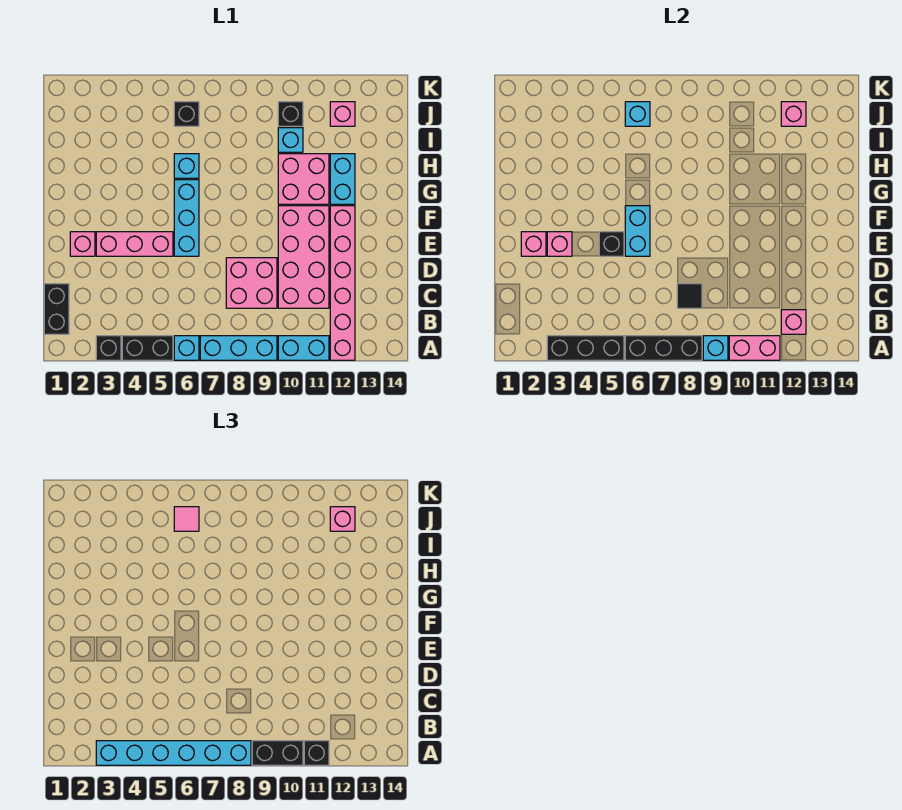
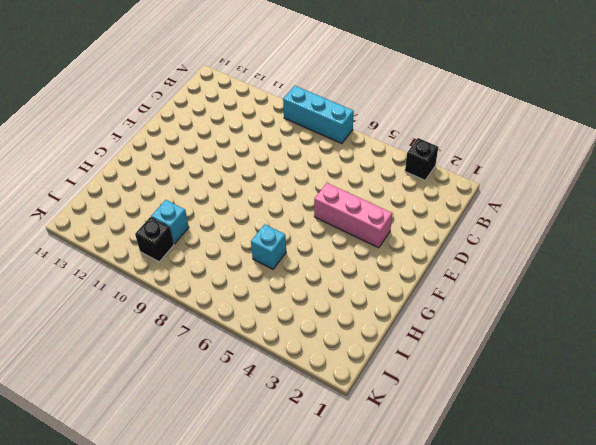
none -> black 1x2 brick [122,336,173,360]
none -> cyan 1x1 brick [174,336,199,360]
none -> cyan 1x2 brick [278,336,329,360]
none -> pink 1x6 brick [330,206,355,360]

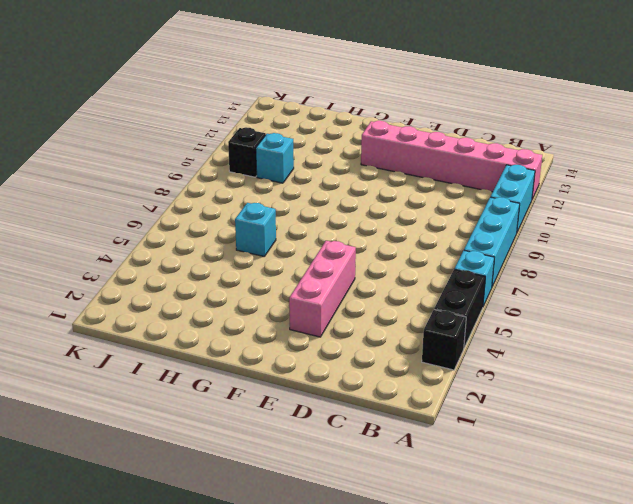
none -> black 1x2 brick [44,284,69,334]
none -> pink 2x2 brick [226,258,277,308]
none -> pink 2x4 brick [278,206,329,308]
none -> pink 1x1 brick [70,232,95,256]

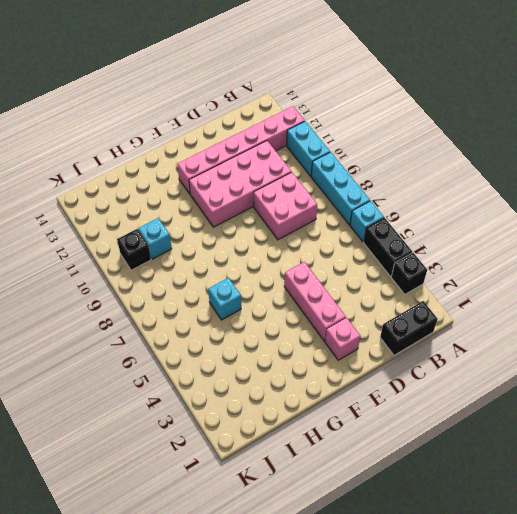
none -> cyan 1x3 brick [174,180,199,256]
none -> pink 2x2 brick [278,154,329,204]
none -> cyan 1x2 brick [330,154,355,204]
none -> black 1x1 brick [174,102,199,126]

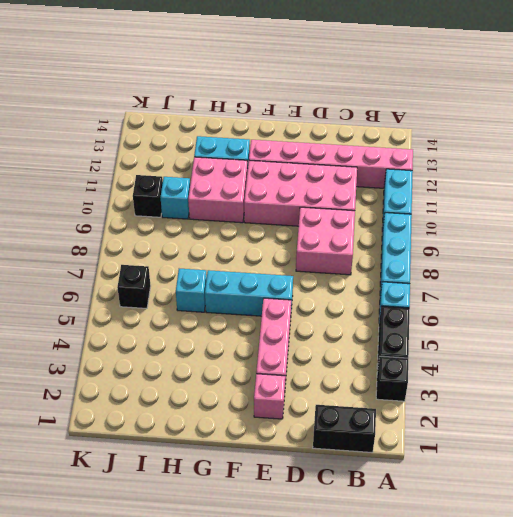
none -> pink 1x1 brick [330,102,355,126]
none -> black 1x3 brick [547,336,624,360]
none -> black 1x3 brick [625,336,702,360]
none -> cyan 1x1 brick [703,336,728,360]

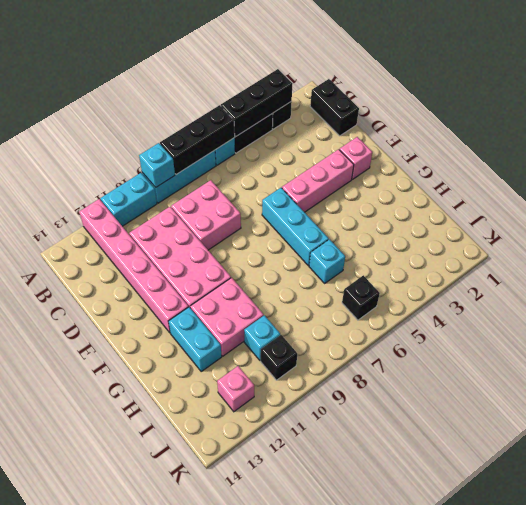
none -> pink 1x2 brick [729,336,780,360]
none -> pink 1x1 brick [781,310,806,334]
none -> black 1x1 tile [677,284,702,308]
none -> pink 1x1 brick [521,232,546,256]

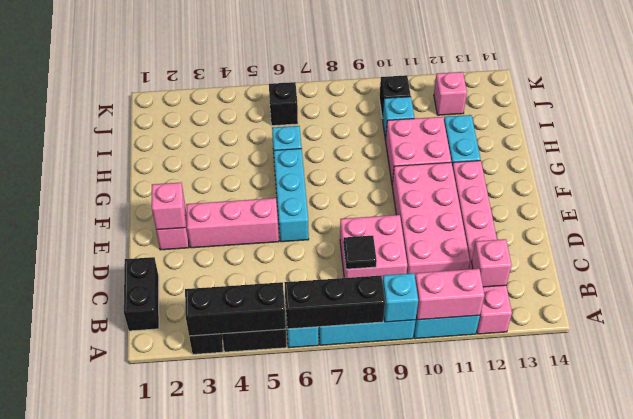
none -> pink 1x1 brick [547,232,572,256]
none -> black 1x1 brick [599,232,624,256]
none -> cyan 1x2 brick [625,206,650,256]
none -> cyan 1x1 brick [625,102,650,126]

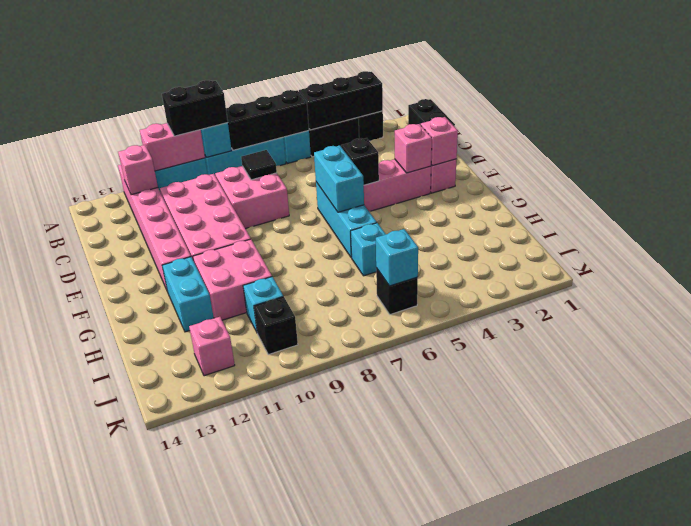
none -> pink 1x1 brick [781,102,806,126]
none -> cyan 1x6 brick [96,741,251,765]
none -> black 1x1 brick [304,741,329,765]
none -> pink 1x1 tile [174,507,199,531]

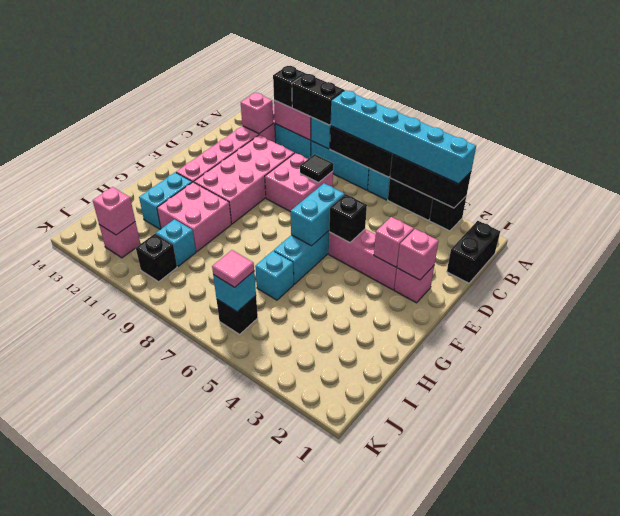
none -> pink 1x1 brick [330,507,355,531]

